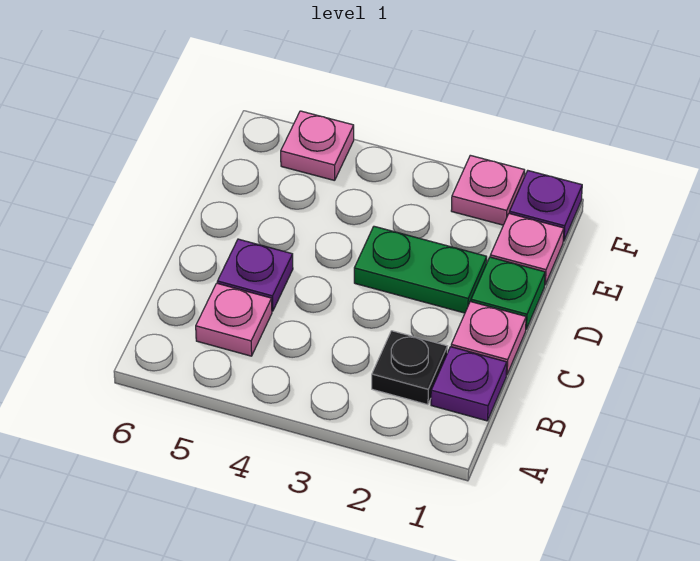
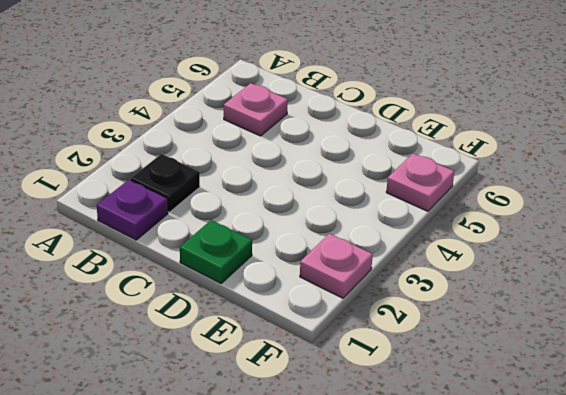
none -> pink 1x1 plate [451,302,526,375]
none -> purple 1x1 plate [217,239,293,311]

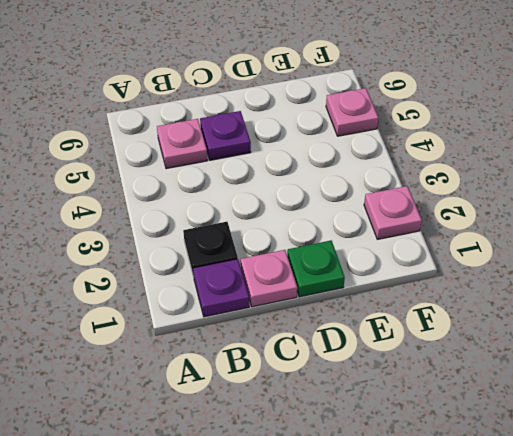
none -> green 1x2 plate [354,226,487,313]
none -> pink 1x1 plate [490,213,564,284]

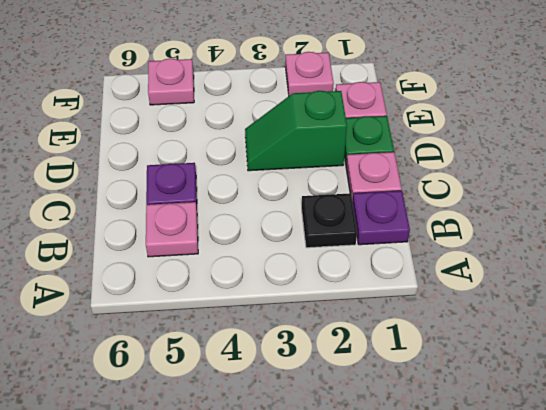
green 1x2 slope [245,91,347,171] -> green 1x2 plate [354,226,487,313]
none -> purple 1x1 plate [510,171,582,241]

